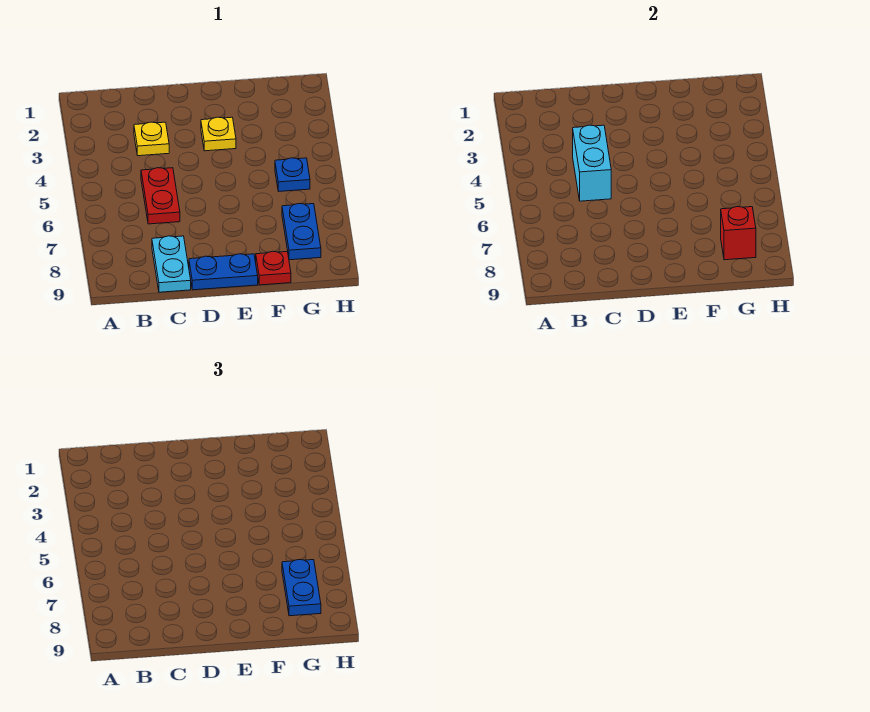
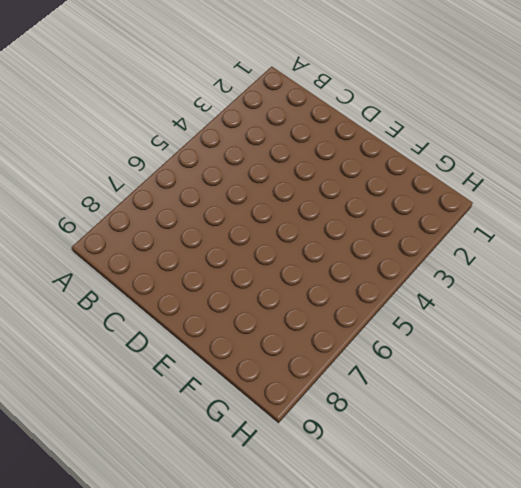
none -> yellow 1x1 plate [134,122,169,156]
none -> red 1x2 plate [141,168,180,224]

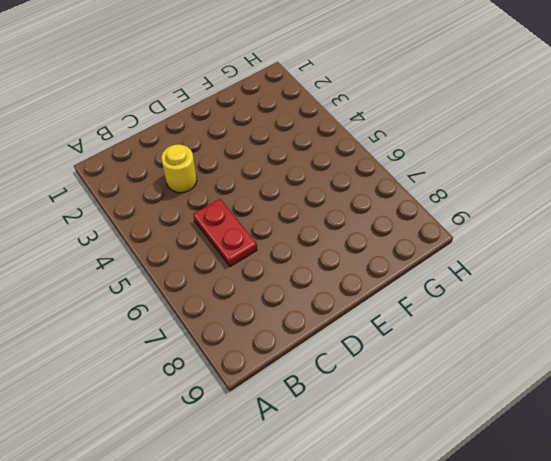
yellow 1x1 round brick [161,144,197,193] -> yellow 1x1 plate [134,122,169,156]
none -> cyan 1x2 plate [152,236,191,292]
none -> blue 1x2 plate [189,254,258,290]

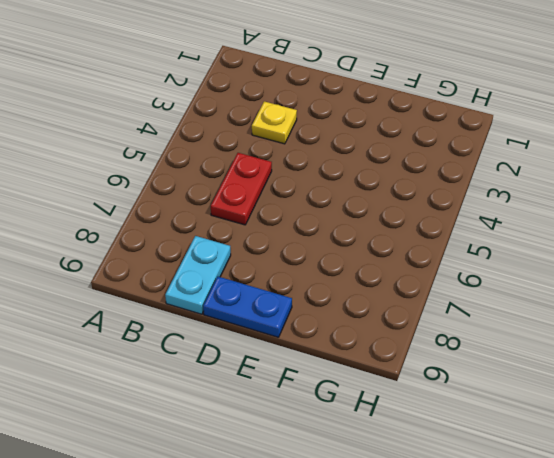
none -> yellow 1x1 plate [201,117,236,151]
none -> red 1x1 plate [256,251,291,285]

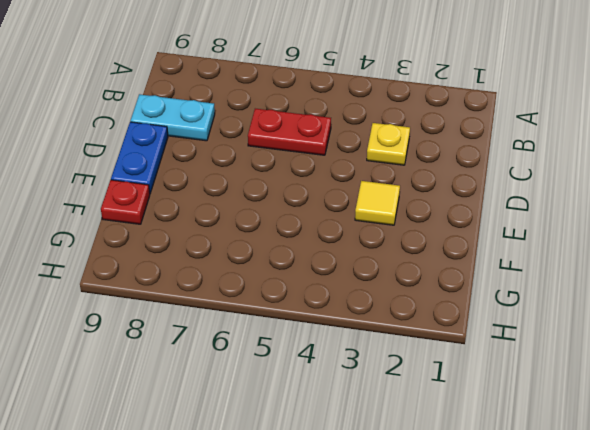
yellow 1x1 tile [355,181,400,225] -> yellow 1x1 plate [201,117,236,151]
none -> blue 1x1 plate [275,158,310,191]
none -> blue 1x2 plate [282,204,321,260]

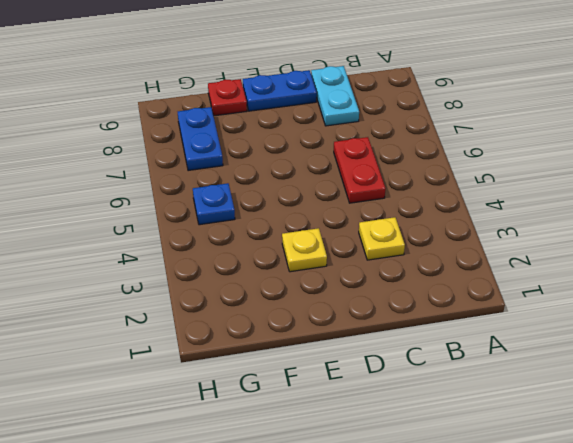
none -> cyan 1x2 brick [573,125,611,201]
none -> red 1x1 brick [721,207,756,260]

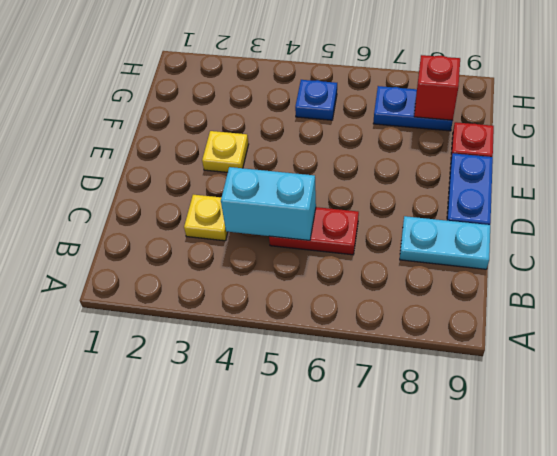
none -> blue 1x2 plate [282,560,321,616]

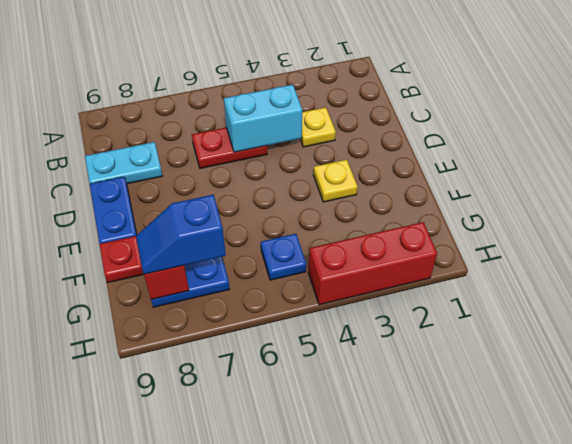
blue 1x2 slope [136,195,226,274] -> blue 1x2 plate [282,560,321,616]
red 1x3 brick [308,222,437,305] -> none

